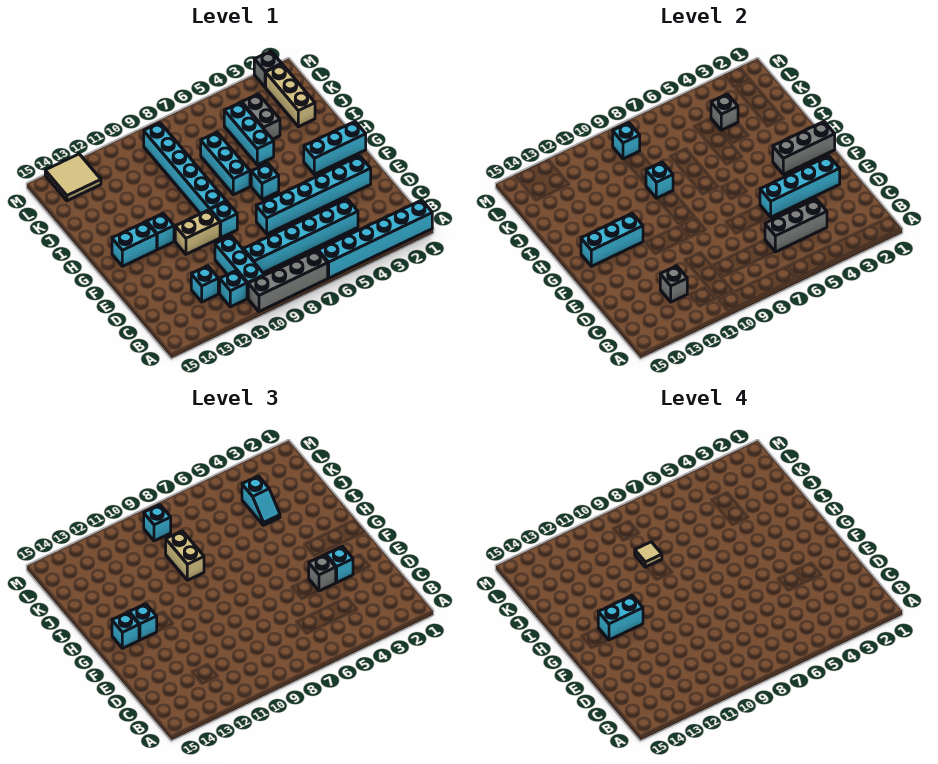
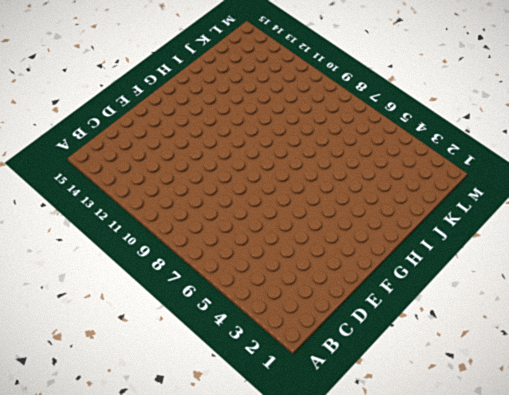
none -> cyan 1x6 brick [318,200,432,278]
none -> grey 1x4 brick [248,250,328,312]
none -> cyan 1x3 brick [215,236,264,298]
none -> cyan 1x1 brick [220,271,247,307]

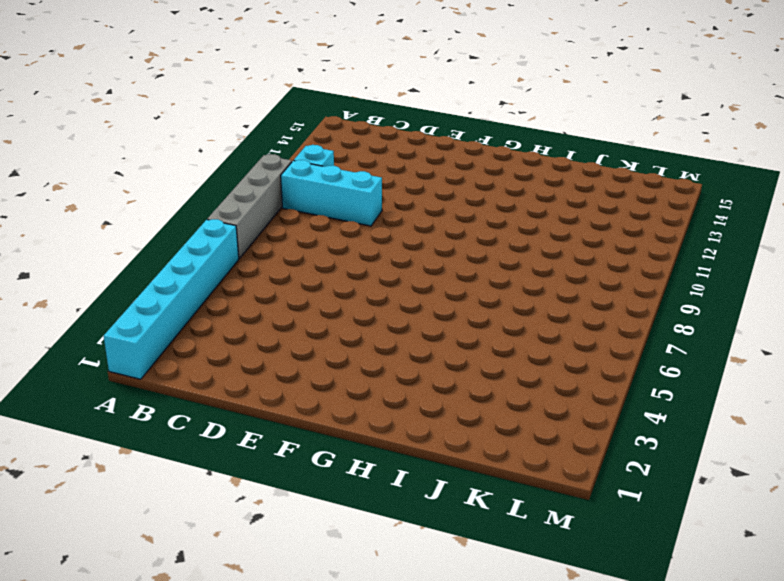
none -> cyan 1x6 brick [244,199,358,273]
none -> cyan 1x1 brick [191,266,218,302]
none -> cyan 1x6 brick [256,156,371,234]
none -> cyan 1x1 brick [210,201,237,238]

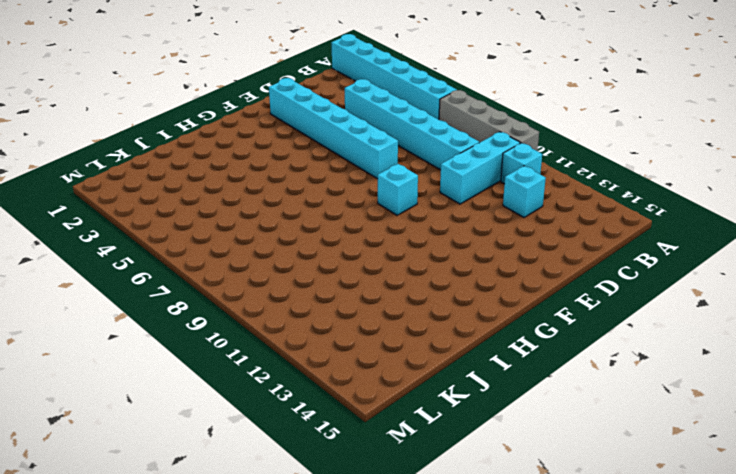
none -> tan 1x2 brick [175,210,220,254]
none -> cyan 1x3 brick [304,122,366,174]
none -> cyan 1x1 brick [251,163,279,199]
none -> cyan 1x6 brick [144,123,226,214]

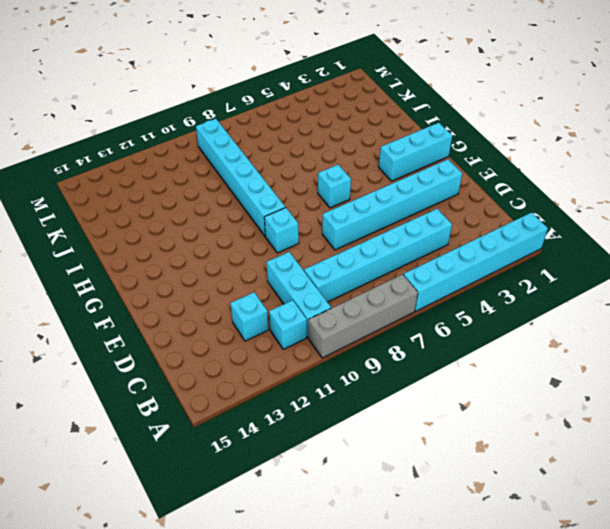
none -> tan 1x2 brick [175,210,220,254]
none -> cyan 1x1 brick [147,213,174,250]
none -> cyan 1x2 brick [112,222,157,266]
none -> cyan 1x3 brick [201,132,250,195]

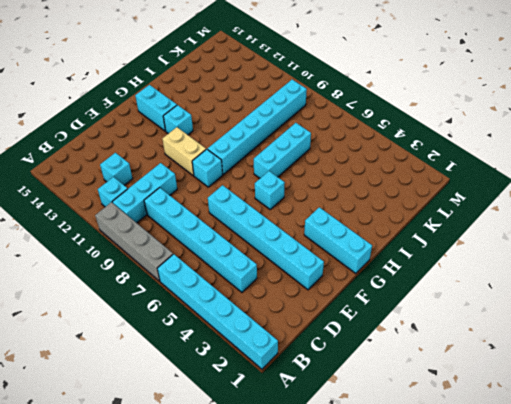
none -> cyan 1x3 brick [224,102,274,165]
none -> tan 1x3 brick [266,64,315,127]
none -> grey 1x2 brick [242,94,280,139]
none -> tan 2x2 tile [45,154,101,201]

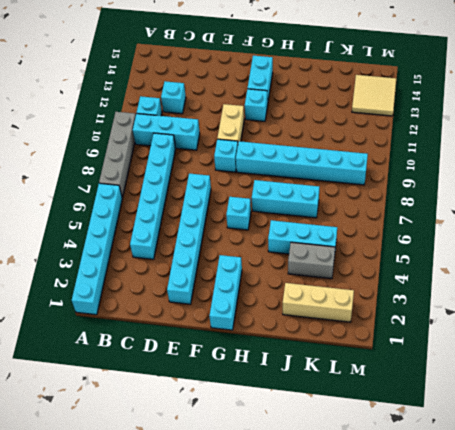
none -> grey 1x1 brick [254,51,281,87]
none -> grey 1x3 brick [765,199,827,252]
none -> grey 1x1 brick [660,266,687,302]
none -> cyan 1x4 brick [760,156,840,217]

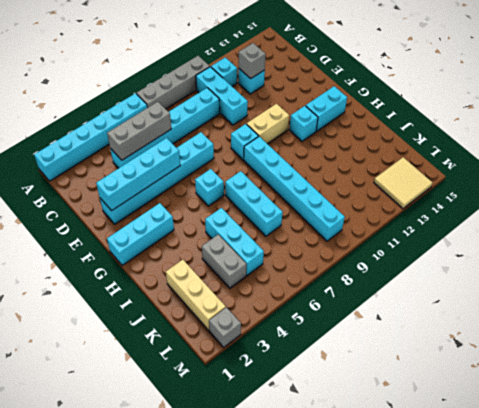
none -> grey 1x3 brick [773,122,835,174]
none -> cyan 1x3 brick [581,213,643,266]
none -> cyan 1x1 brick [646,162,673,198]
none -> grey 1x1 brick [711,94,738,130]

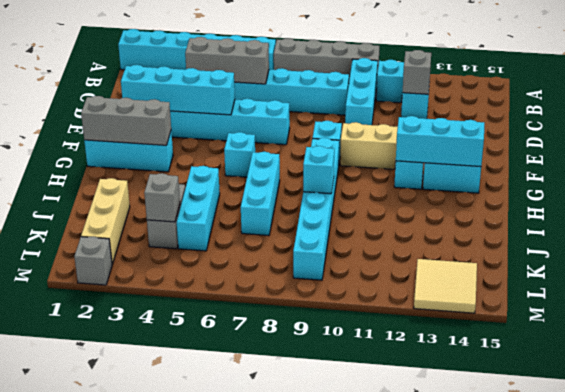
none -> cyan 1x1 brick [613,123,640,159]
none -> cyan 1x1 brick [326,546,353,583]
none -> grey 1x1 brick [309,555,336,591]
none -> cyan 1x1 brick [129,604,157,640]

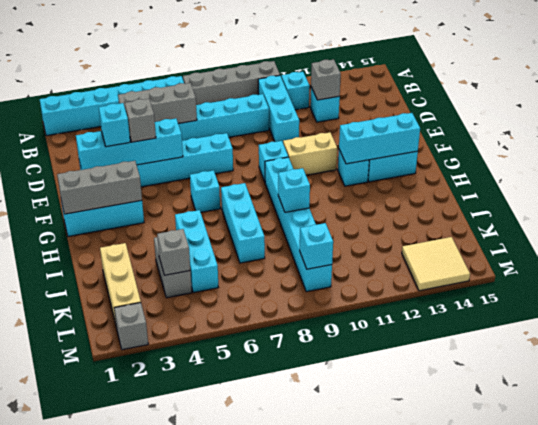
none -> cyan 1x1 brick [129,604,157,640]
none -> cyan 1x1 brick [112,612,139,648]
none -> tan 1x2 brick [166,531,204,580]
none -> cyan 1x2 slope [242,476,280,525]

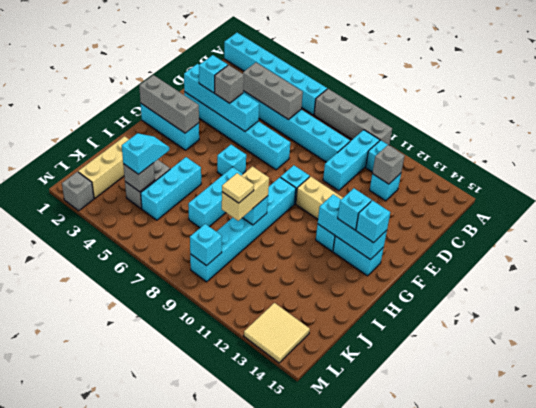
none -> cyan 1x1 brick [144,505,171,541]
none -> cyan 1x2 brick [598,595,643,640]

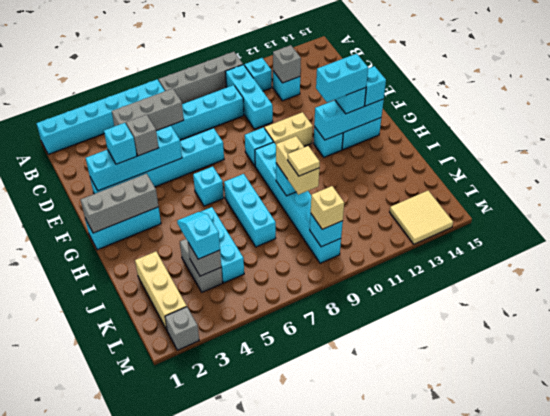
tan 1x1 brick [311,186,344,229] -> cyan 1x1 brick [144,505,171,541]

